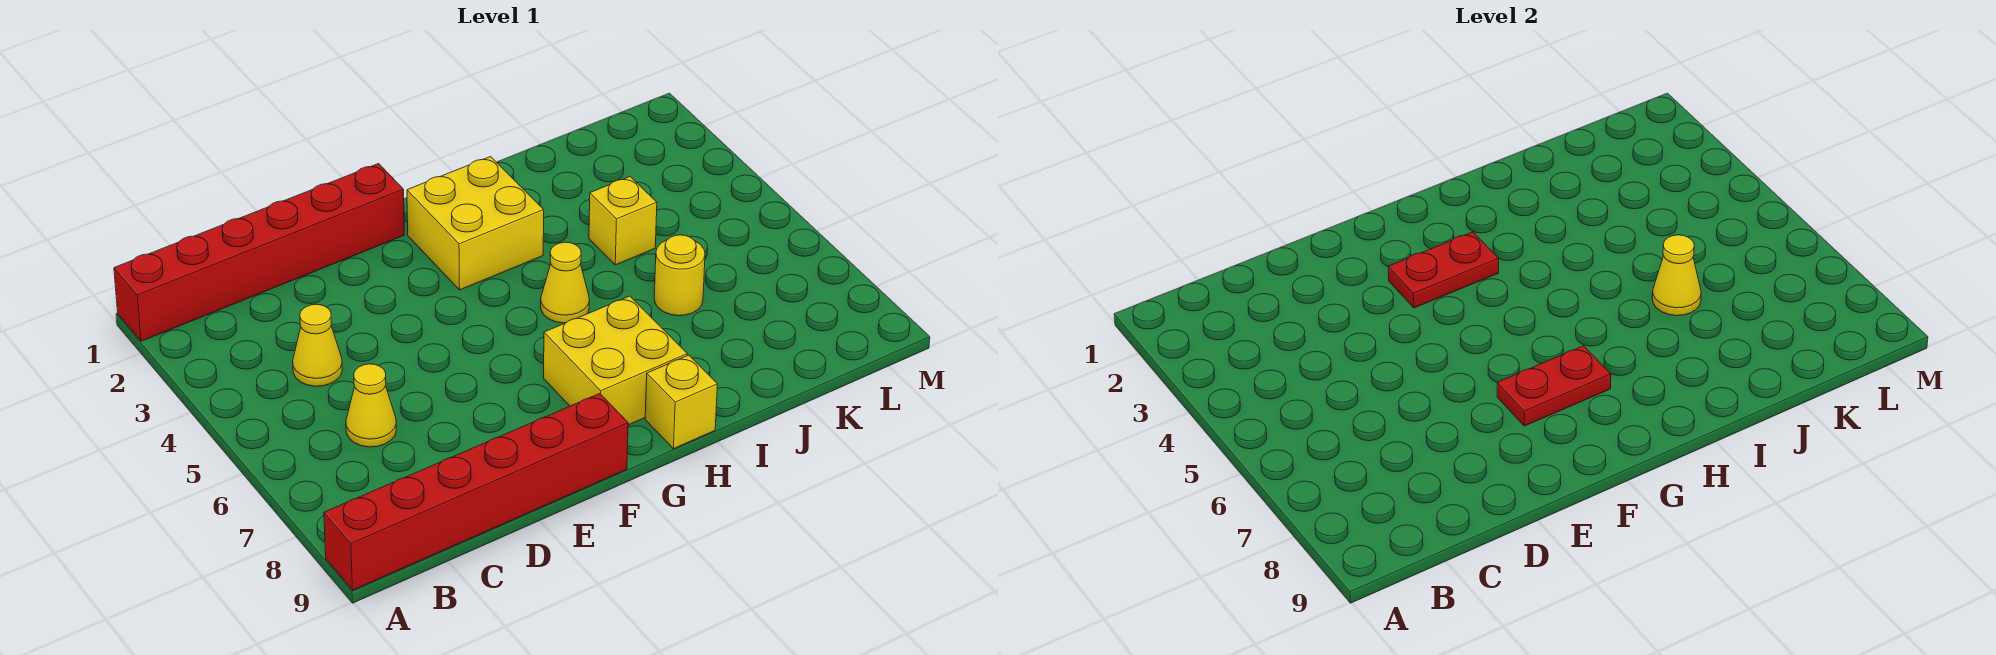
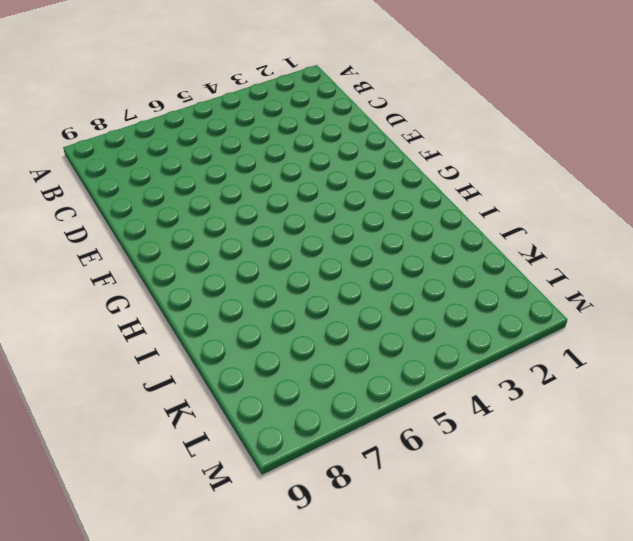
none -> red 1x6 brick [114,164,404,341]
none -> red 1x6 brick [324,394,628,590]
none -> yellow 1x1 cone [293,304,342,386]

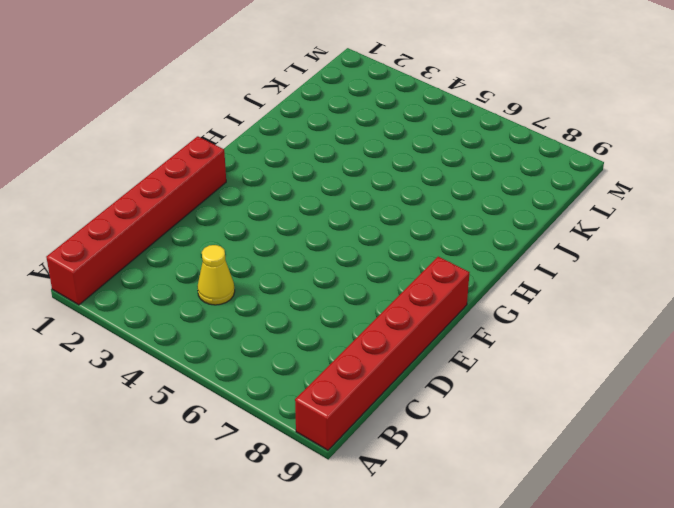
none -> yellow 1x1 cone [346,364,396,447]
none -> yellow 2x2 brick [407,157,544,290]
none -> yellow 2x2 brick [544,296,687,425]

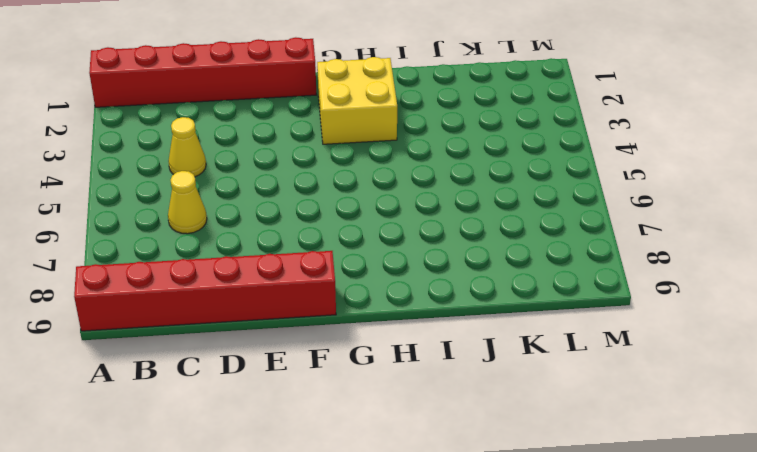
none -> yellow 2x2 brick [544,296,687,425]
none -> yellow 1x1 cone [541,242,589,323]
none -> yellow 1x1 brick [645,355,718,449]

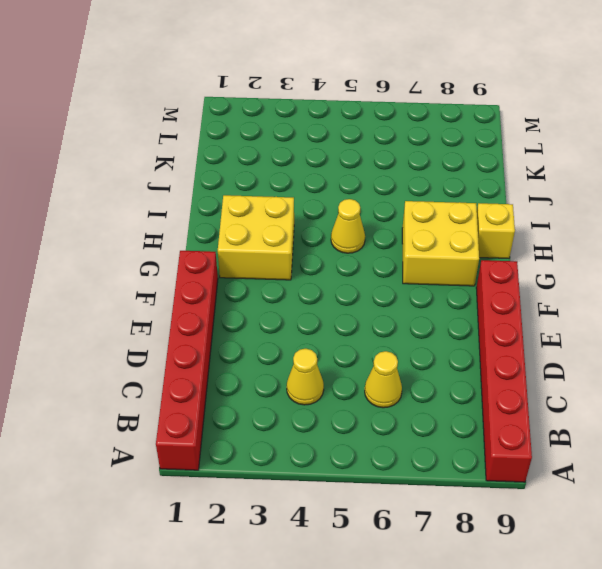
none -> yellow 1x1 brick [589,177,657,265]
none -> yellow 1x1 round brick [654,235,705,316]
none -> red 1x2 plate [1388,232,1499,308]

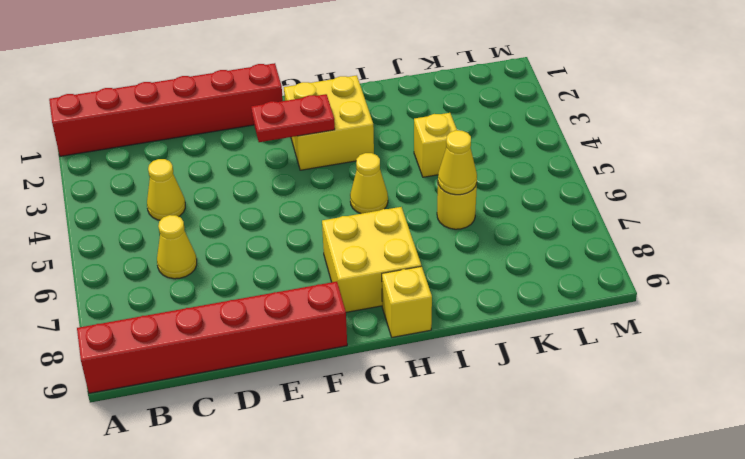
none -> red 1x2 plate [1497,346,1611,426]

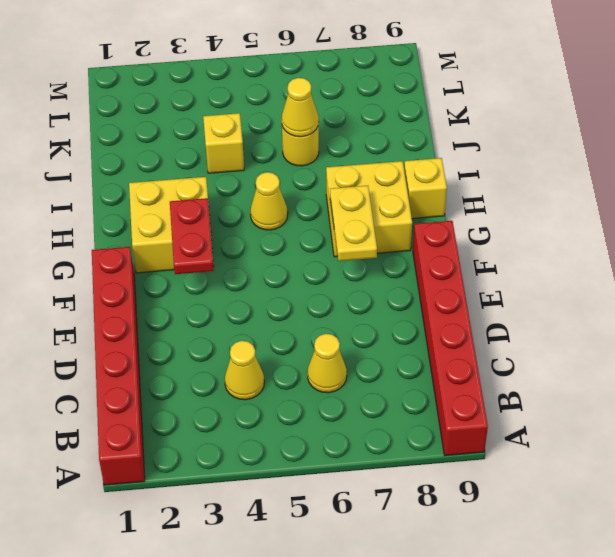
yellow 1x2 plate [330,186,377,261] -> red 1x2 plate [1497,346,1611,426]

